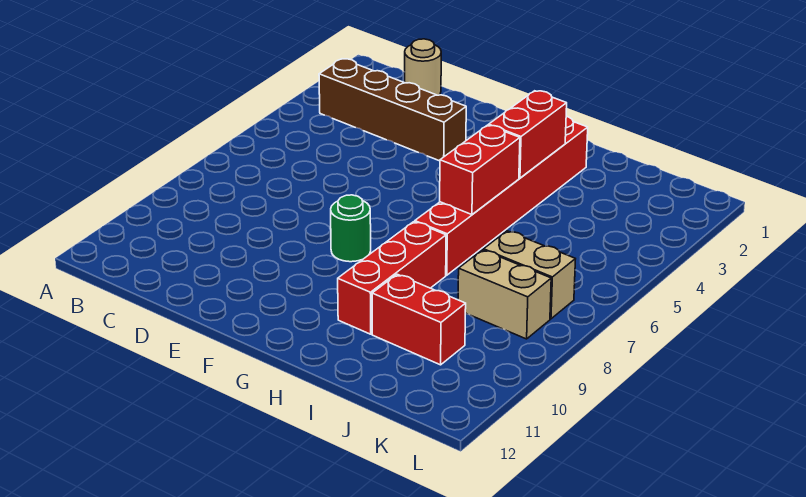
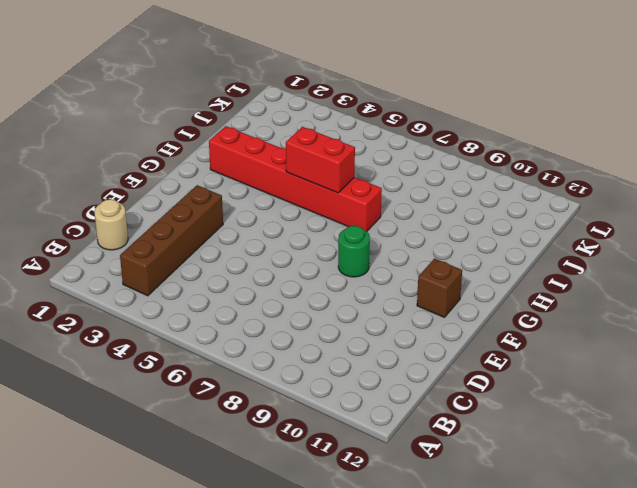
brown 1x1 brick [417,259,462,317] -> none
none -> red 1x3 brick [338,222,446,334]
none -> red 1x2 brick [372,274,466,365]

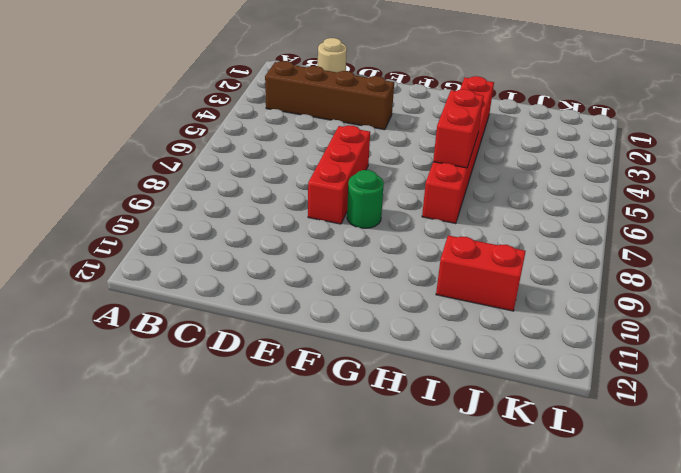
red 1x3 brick [308,125,370,224] -> red 1x3 brick moved to [338,222,446,334]
none -> tan 1x2 brick [484,231,575,319]
none -> tan 1x2 brick [458,250,551,339]

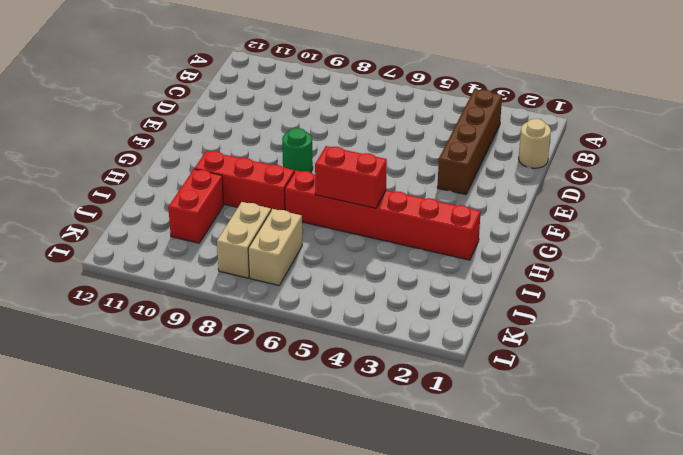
none -> red 1x2 brick [489,91,567,178]

